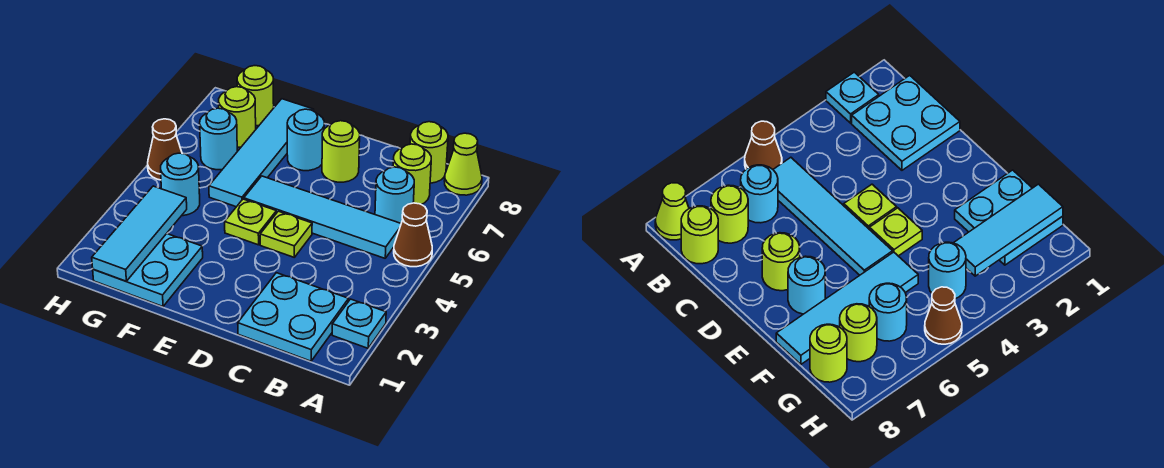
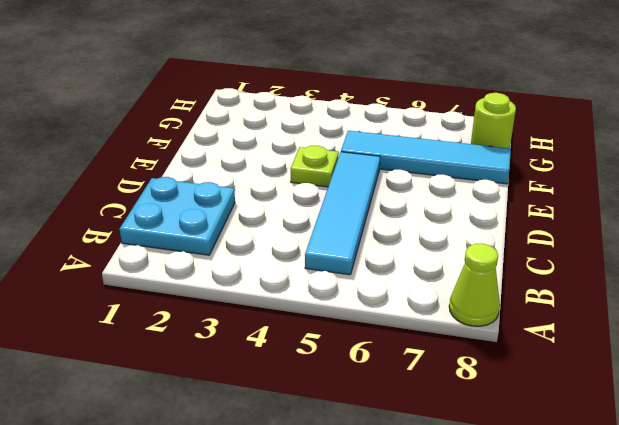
none -> cyan 1x1 plate [332,299,386,348]
none -> brown 1x1 cone [394,203,432,267]
none -> cyan 1x1 round brick [375,167,414,223]

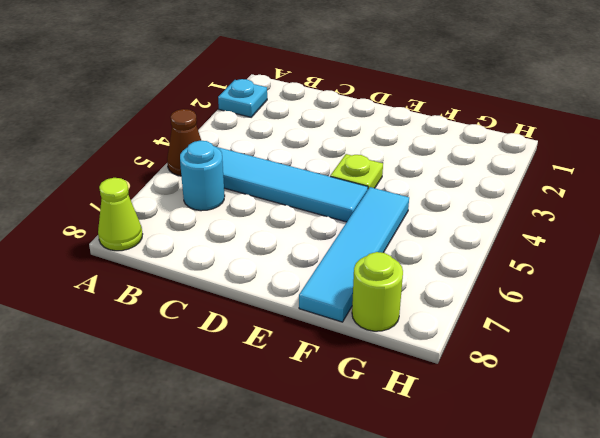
none -> cyan 2x2 plate [238,273,349,361]
none -> lime 1x1 round brick [393,144,431,204]
none -> lime 1x1 round brick [410,122,448,183]

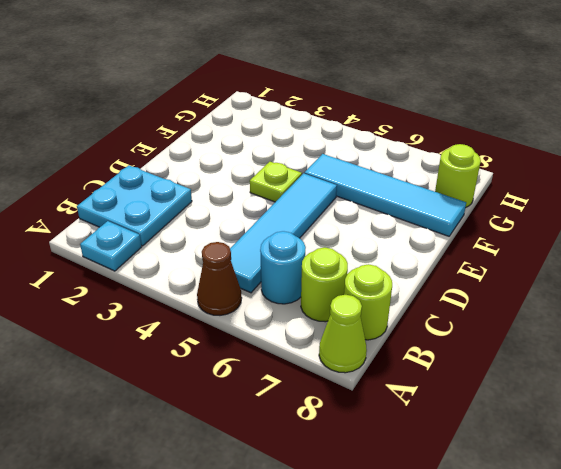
none -> lime 1x1 plate [260,211,312,257]
none -> lime 1x1 round brick [322,121,360,182]
none -> cyan 1x1 round brick [287,109,324,171]

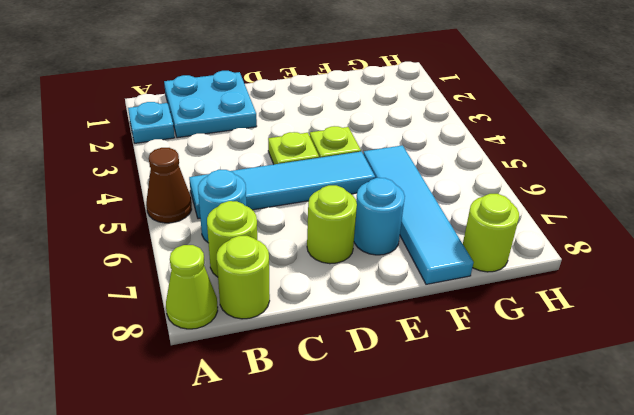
none -> cyan 2x2 plate [93,234,203,306]
none -> cyan 1x1 round brick [161,153,200,216]
none -> cyan 1x1 round brick [200,108,237,170]

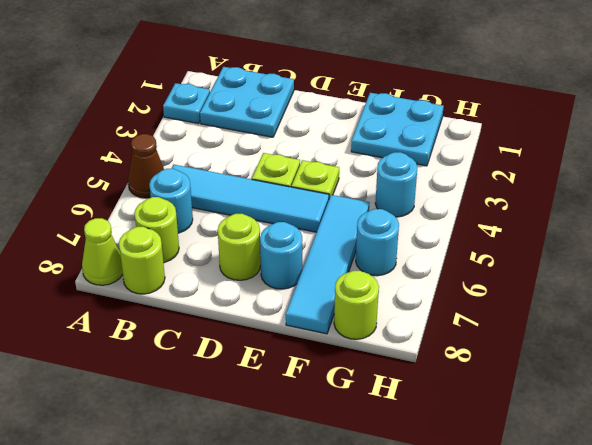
none -> lime 1x1 round brick [219,87,256,147]
none -> brown 1x1 cone [148,119,182,180]
none -> cyan 1x3 tile [92,186,187,281]

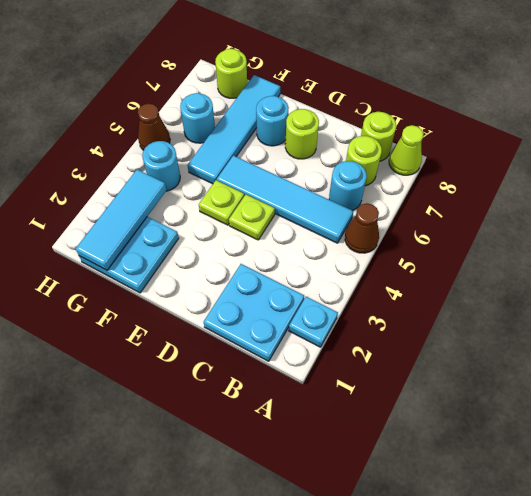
none -> lime 1x1 round brick [219,87,256,147]

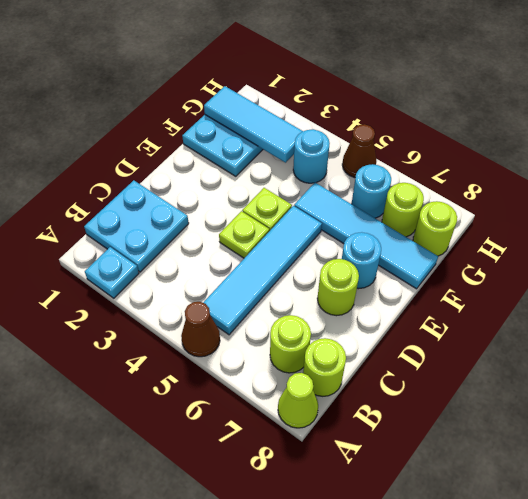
none -> cyan 1x1 round brick [375,167,414,223]

